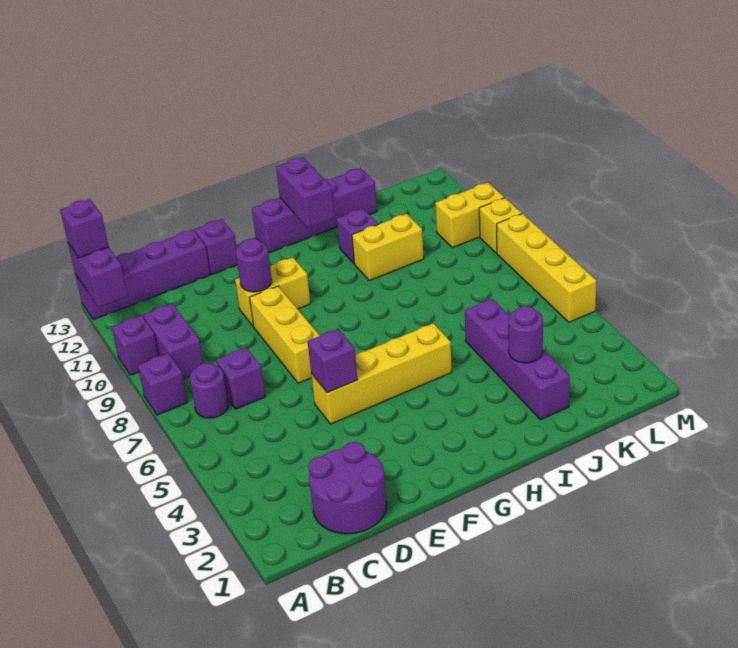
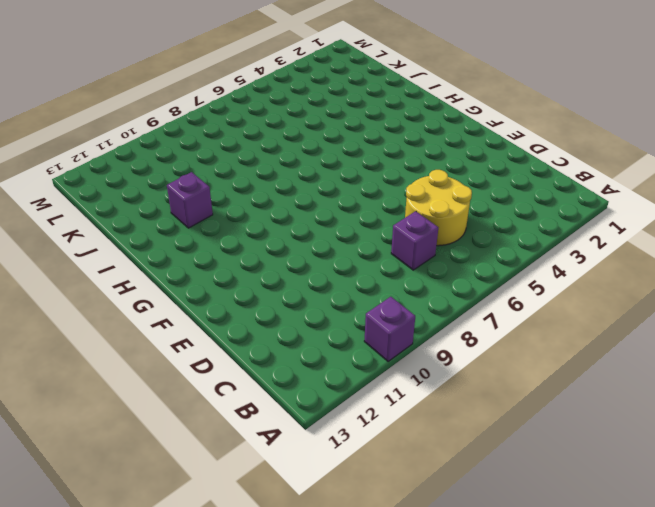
yellow 2x2 round brick [405,170,472,246] -> none
none -> purple 1x1 brick [138,353,187,415]
none -> purple 1x4 brick [75,230,210,320]
none -> purple 1x1 round brick [190,363,228,418]

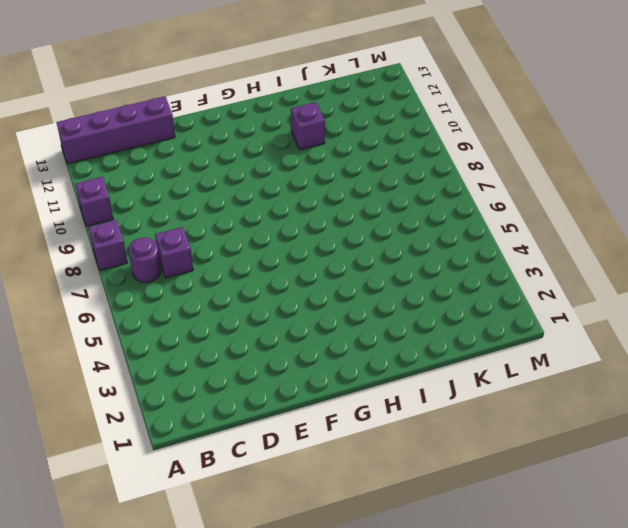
none -> purple 1x2 brick [143,303,204,379]
none -> purple 2x2 round brick [308,442,387,534]
none -> yellow 1x4 brick [311,323,452,424]

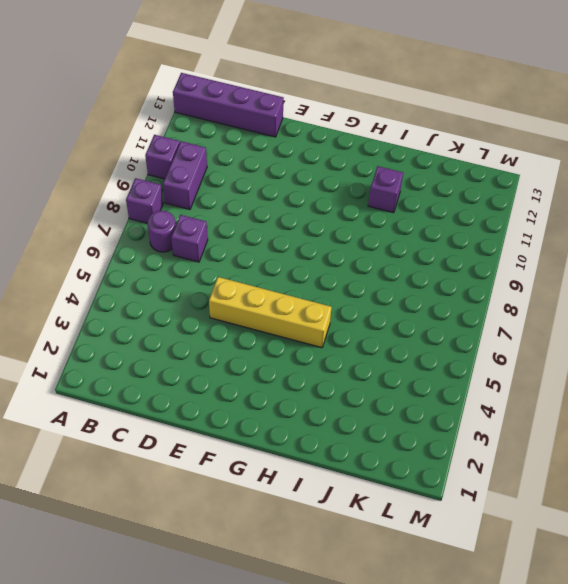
none -> purple 2x2 round brick [308,442,387,534]
none -> yellow 1x3 brick [250,286,320,383]
none -> yellow 1x2 brick [235,257,311,327]

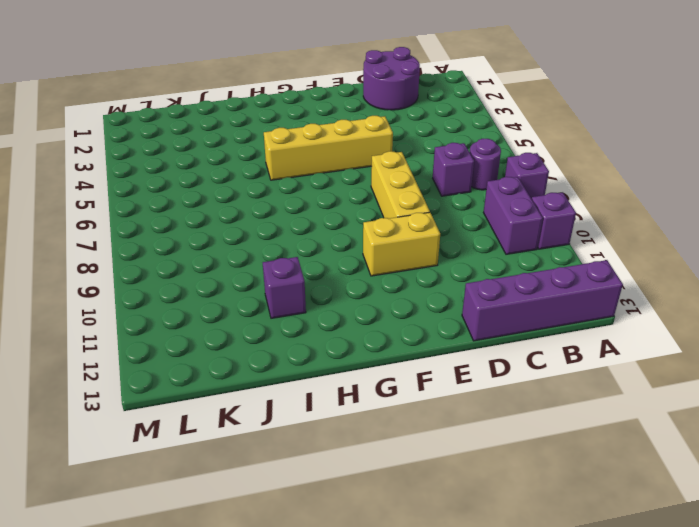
none -> purple 1x1 brick [195,219,237,274]
none -> purple 1x4 brick [252,168,377,253]
none -> yellow 1x2 brick [352,214,424,280]

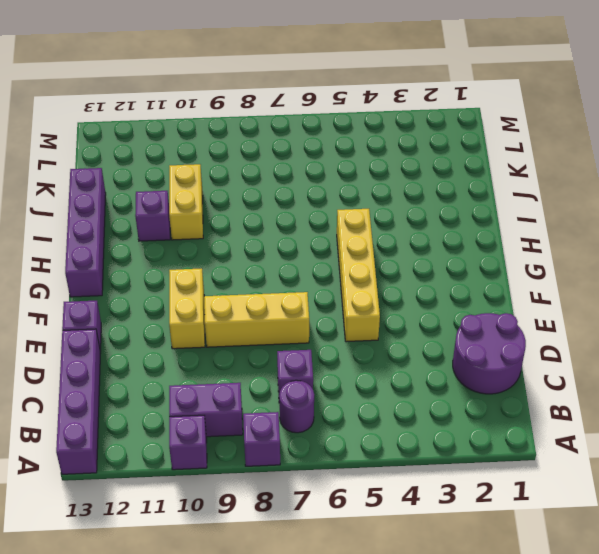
none -> purple 1x4 brick [465,299,570,420]
none -> yellow 1x2 brick [435,183,504,248]
none -> yellow 1x4 brick [497,214,597,322]

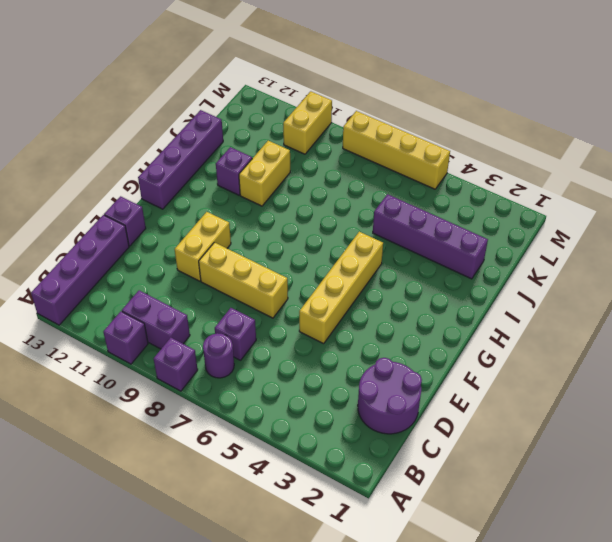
none -> yellow 1x1 brick [479,198,522,253]
none -> purple 1x2 brick [68,243,128,307]
none -> purple 1x1 brick [308,329,357,393]

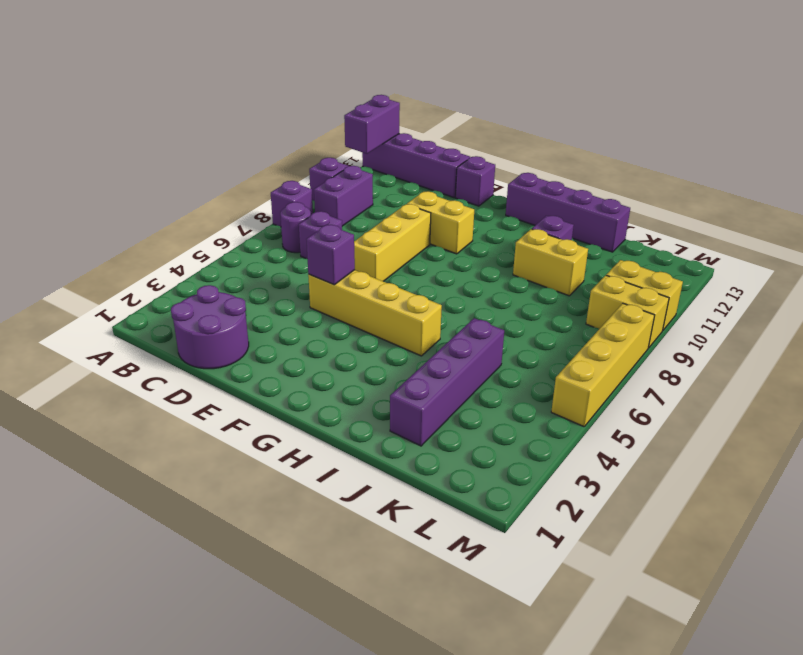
yellow 1x2 brick [586,275,669,348] -> yellow 1x1 brick [479,198,522,253]
none -> purple 1x1 round brick [236,239,272,292]
none -> purple 1x2 brick [276,157,335,228]
none -> purple 1x1 round brick [508,306,543,363]

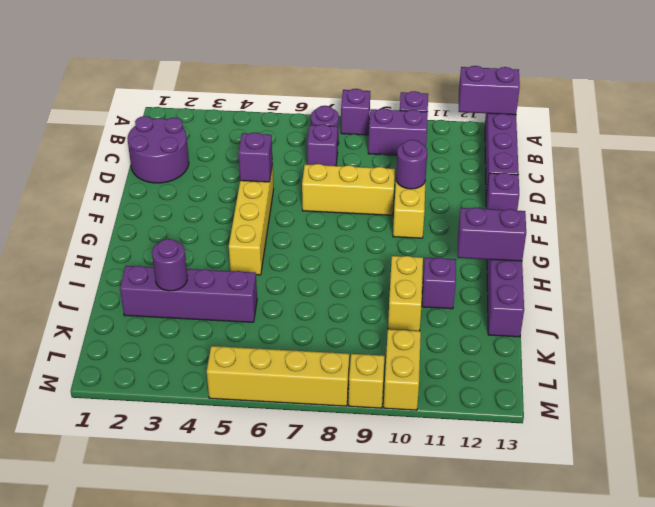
none -> purple 1x1 brick [60,199,109,258]

